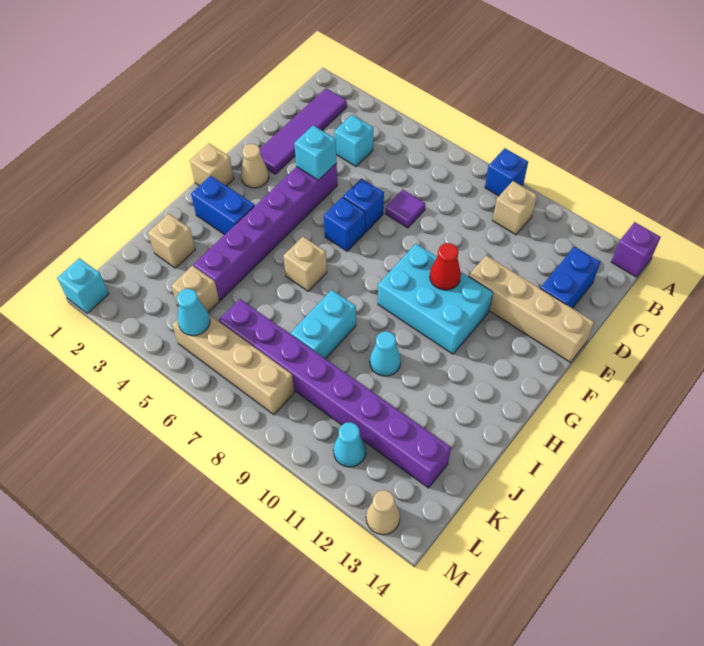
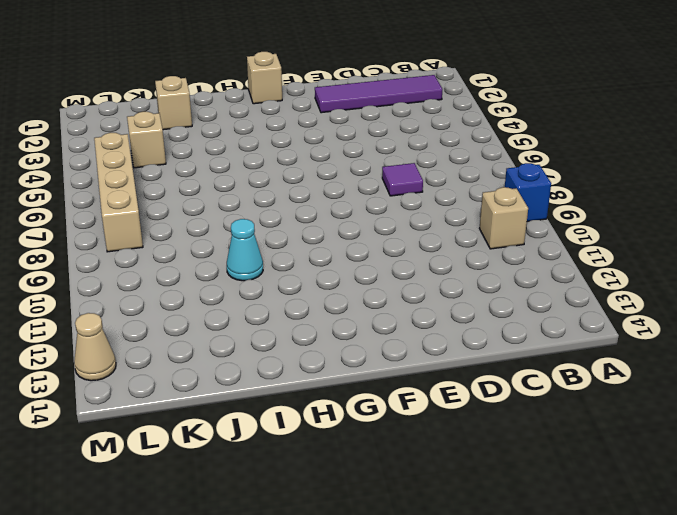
none -> purple 1x1 brick [611,222,661,277]
none -> cyan 1x1 brick [334,115,373,166]
none -> blue 1x2 brick [540,247,600,308]

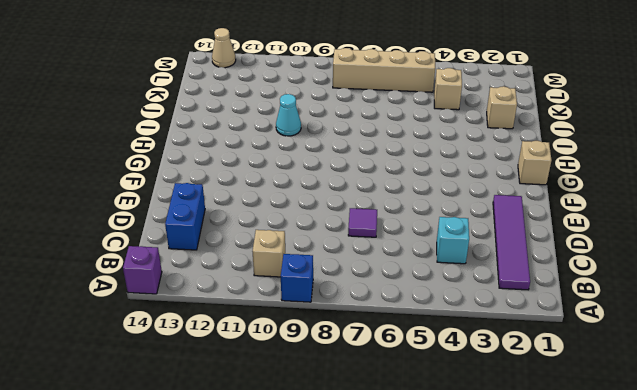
none -> purple 1x6 brick [194,163,337,300]
none -> blue 1x1 brick [343,178,384,232]
none -> tan 1x4 brick [468,255,594,362]

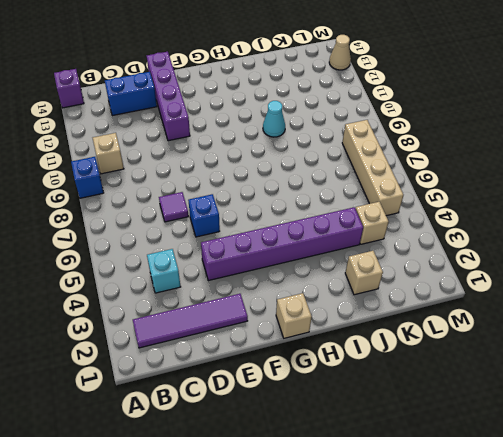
purple 1x4 brick [147,52,190,141] -> tan 1x4 brick [468,255,594,362]
none -> tan 1x1 cone [241,144,269,188]
none -> blue 1x1 brick [324,197,365,251]
none -> cyan 2x3 brick [378,244,493,354]

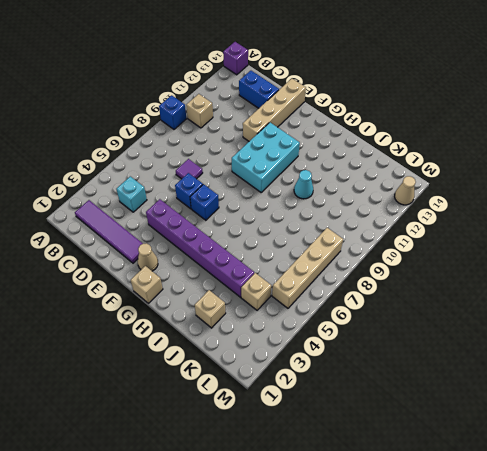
none -> blue 1x2 brick [191,176,255,235]
none -> tan 1x1 brick [283,237,327,291]
none -> cyan 1x2 brick [291,290,356,359]

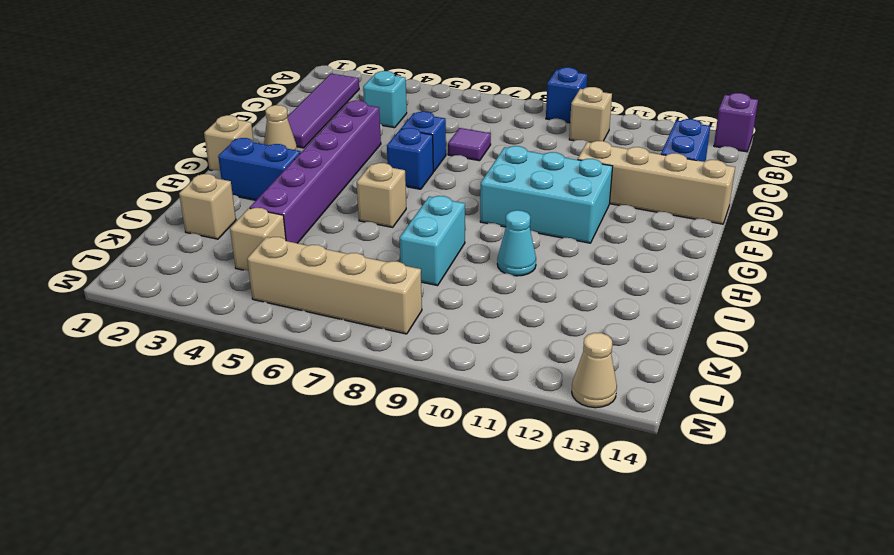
none -> purple 1x8 brick [219,299,451,488]
none -> cyan 1x1 cone [333,422,366,467]
none -> cyan 1x1 brick [57,258,109,314]

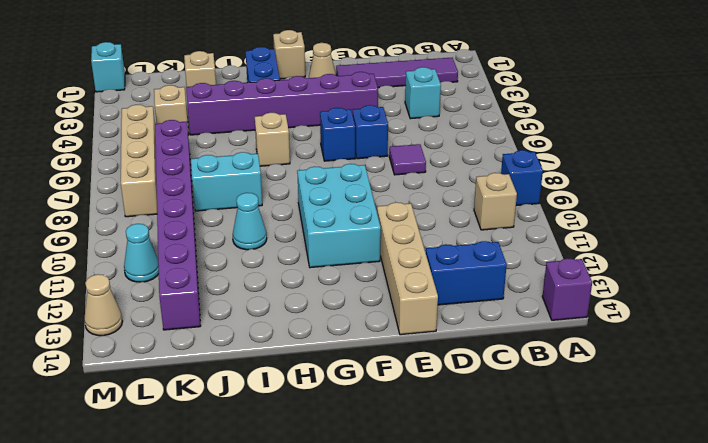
none -> cyan 1x1 brick [294,125,337,180]
none -> red 1x1 cone [430,243,461,290]
none -> cyan 1x1 cone [177,289,210,336]

